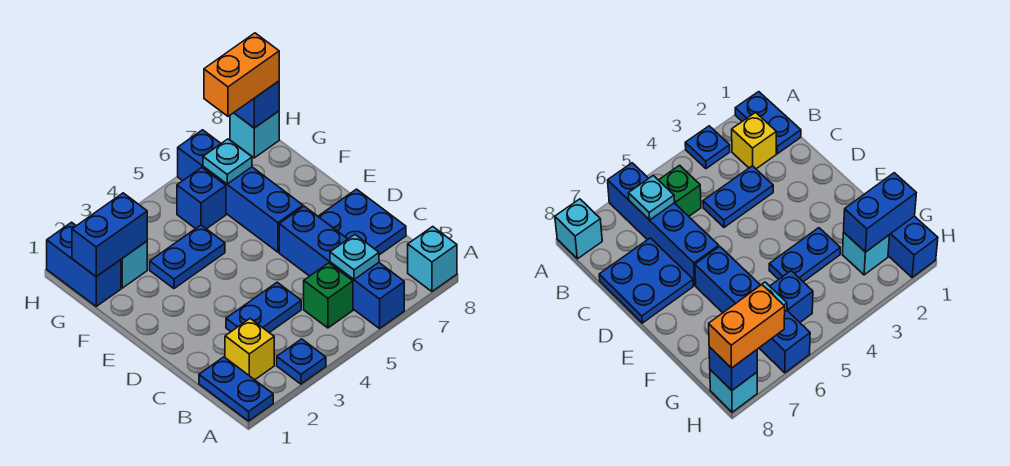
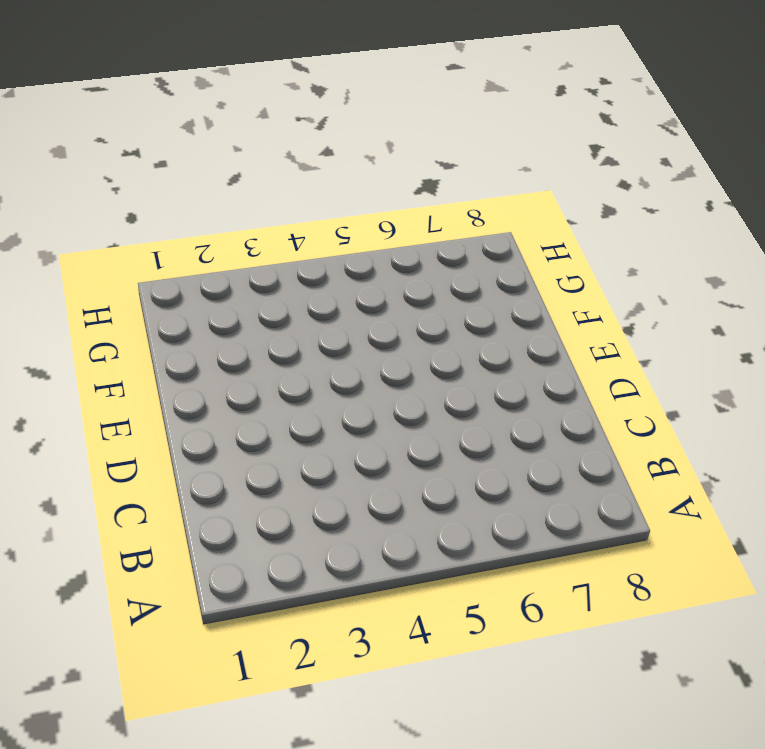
none -> blue 1x2 plate [199,357,273,421]
none -> blue 1x1 plate [277,339,326,384]
none -> blue 1x4 brick [279,206,404,329]

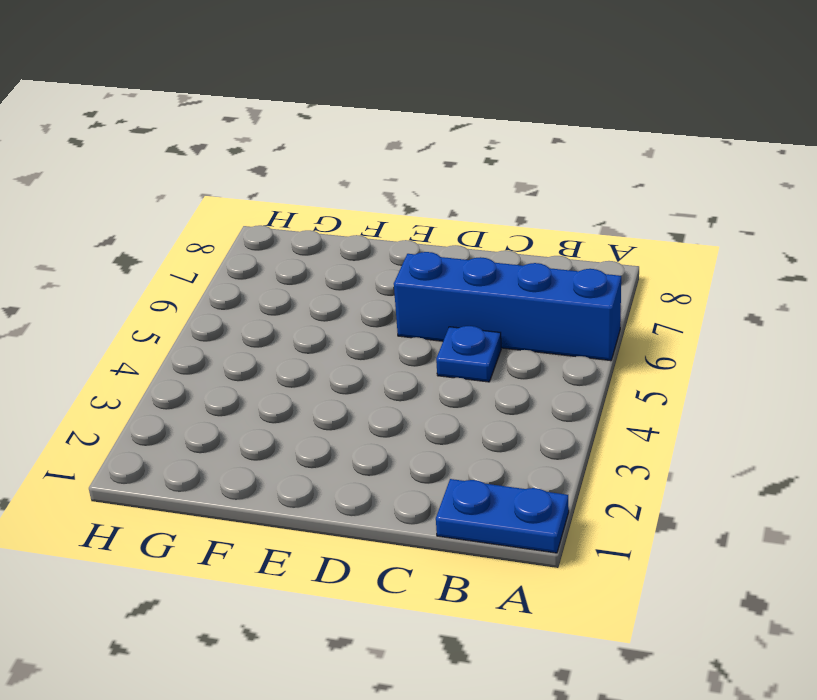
blue 1x1 plate [436,326,501,382] -> blue 1x1 plate moved to [277,339,326,384]
none -> cyan 1x1 brick [408,227,457,292]
none -> yellow 1x1 brick [225,319,274,380]
none -> green 1x1 brick [304,263,353,328]

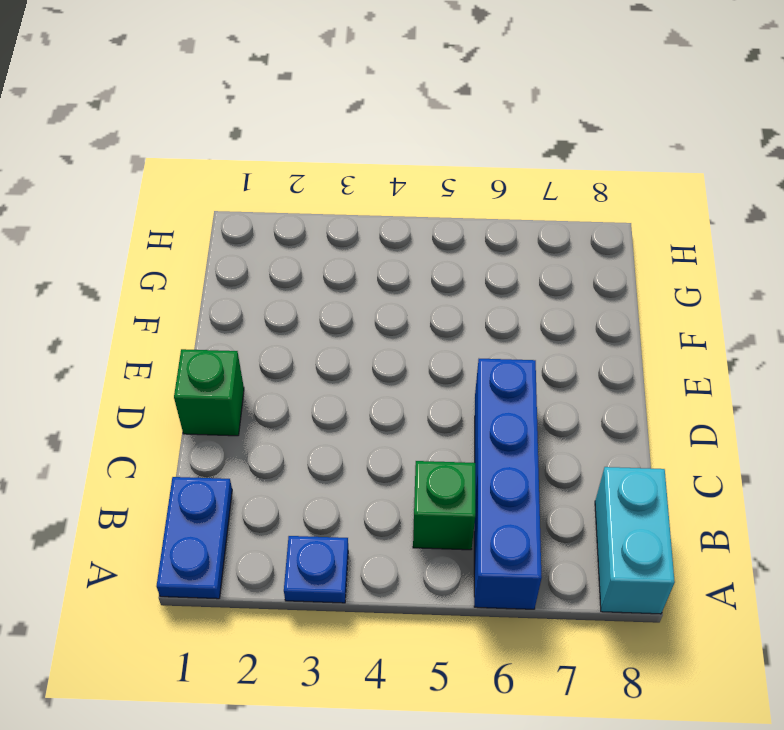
cyan 1x2 brick [595,467,675,614] -> cyan 1x1 brick [408,227,457,292]
green 1x1 brick [174,349,244,436] -> none
none -> yellow 1x1 brick [225,319,274,380]
none -> blue 1x2 plate [226,282,301,332]
none -> blue 2x2 plate [318,189,406,255]

